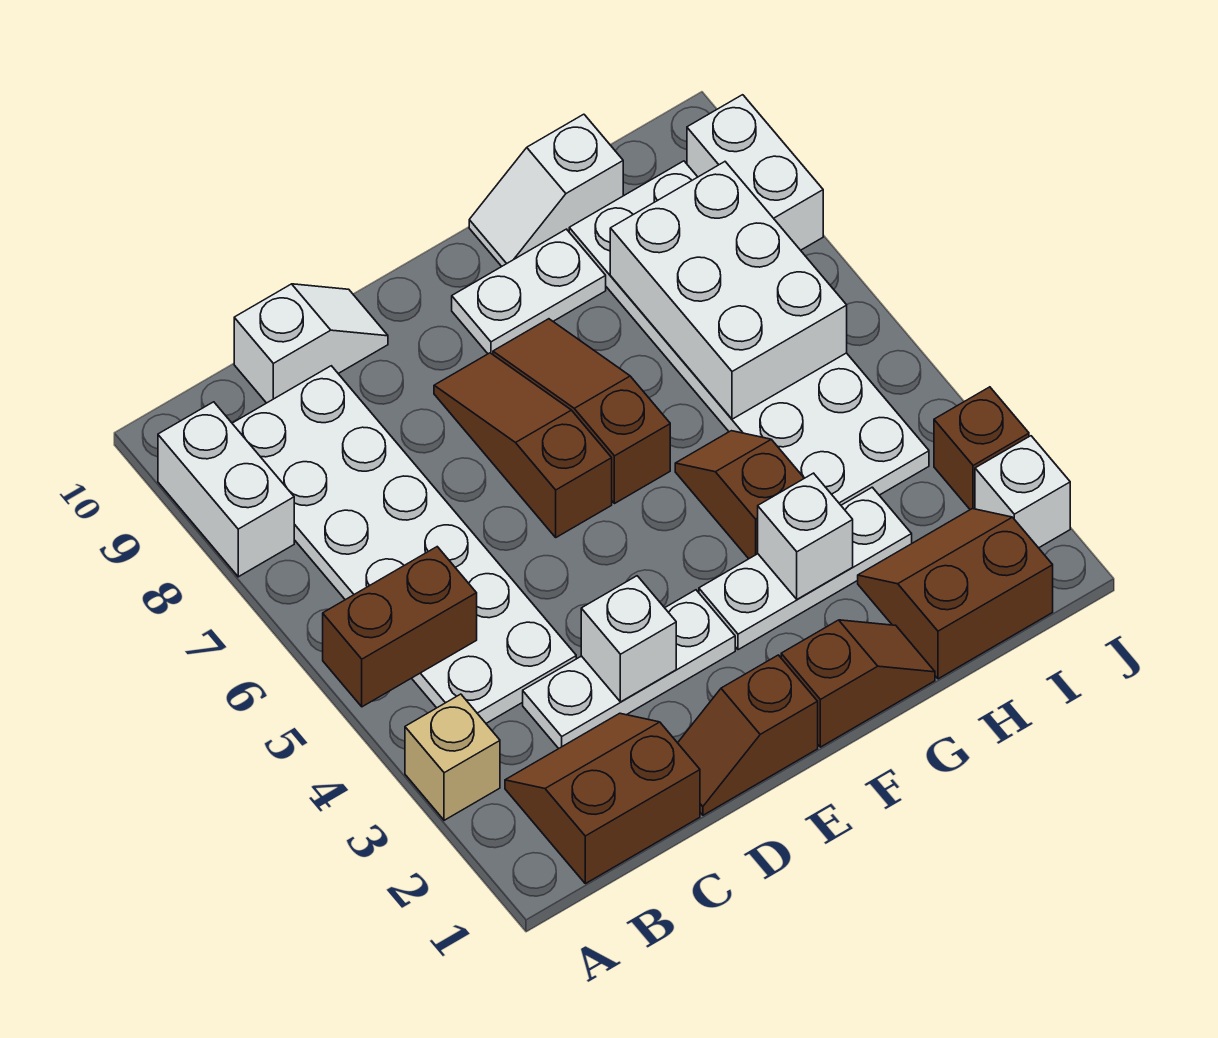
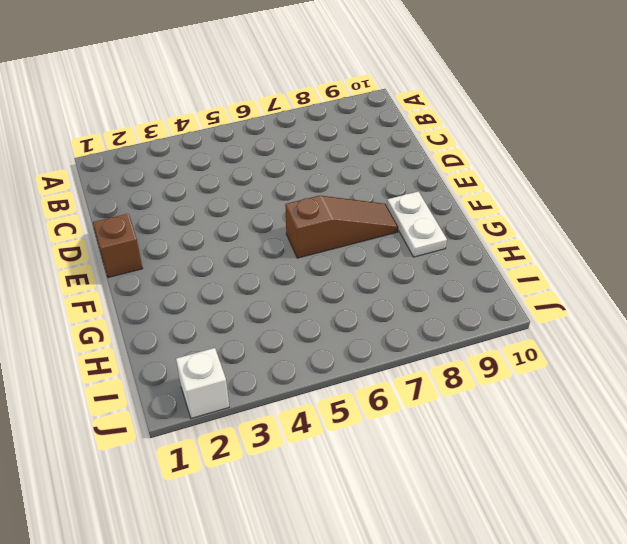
none -> tan 1x1 brick [405,694,500,820]
none -> white 1x2 brick [158,402,294,577]
none -> brown 2x2 slope [505,713,700,884]

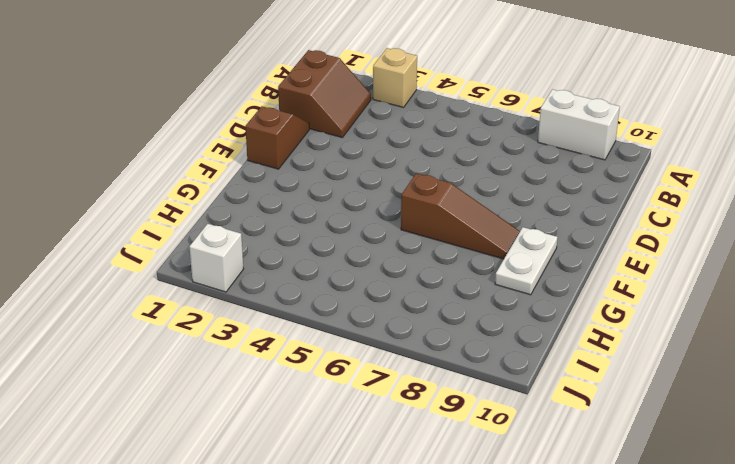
none -> white 2x6 plate [232,366,576,723]
none -> white 1x3 plate [523,590,735,749]
none -> white 1x2 slope [234,284,388,403]

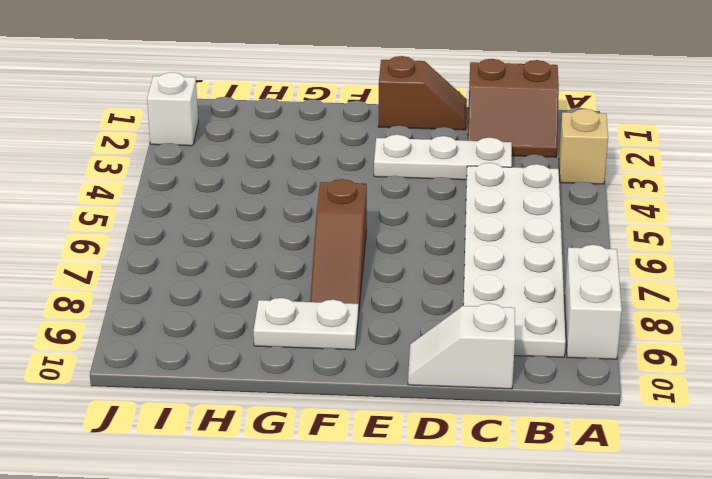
none -> brown 1x3 slope [434,353,612,537]
none -> brown 1x2 slope [781,620,935,747]
none -> white 1x3 plate [699,487,912,650]

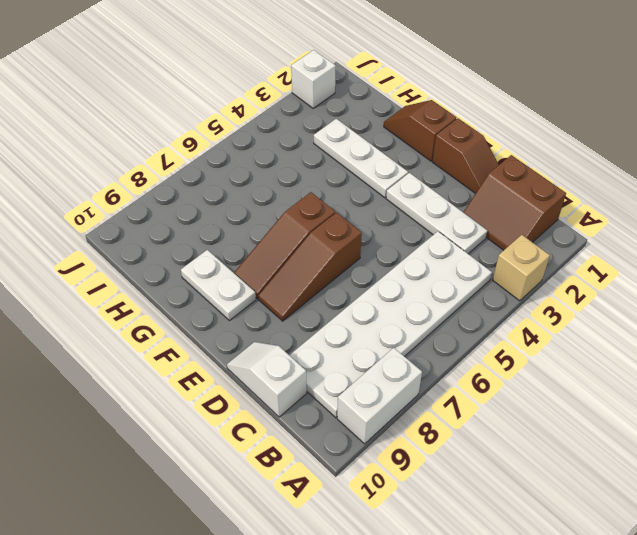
none -> brown 1x2 slope [675,431,804,559]
none -> white 1x2 slope [469,114,623,266]
none -> brown 2x2 slope [858,509,1053,679]

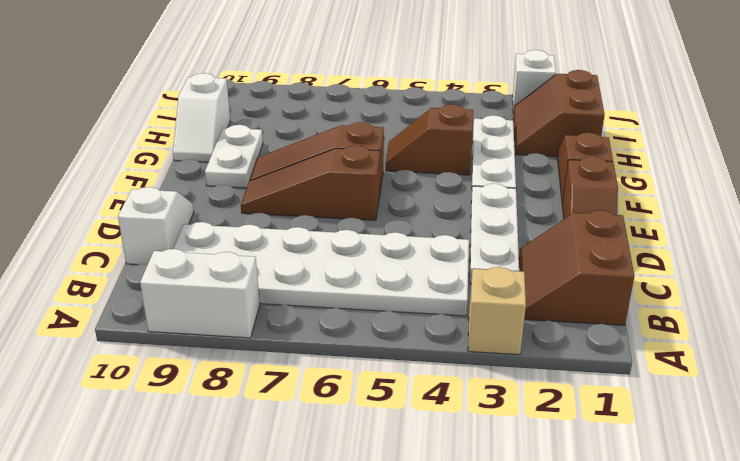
none -> white 2x6 plate [569,161,929,505]
none -> brown 1x1 brick [934,387,1029,510]
none -> white 1x2 brick [687,95,823,250]

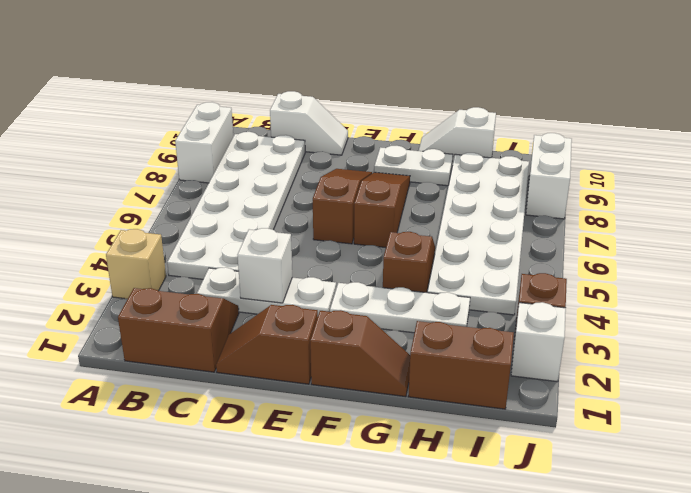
none -> brown 1x2 brick [323,547,477,707]
none -> white 1x1 brick [758,473,853,599]
none -> white 2x3 brick [610,162,847,419]

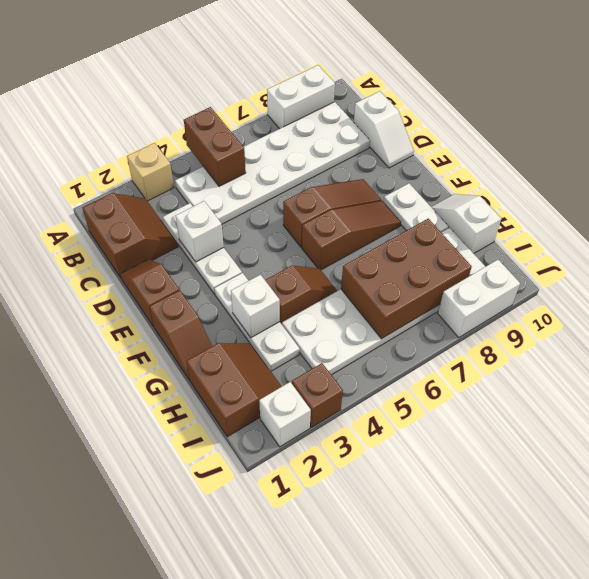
brown 2x3 brick [341,219,472,339] -> white 2x3 brick [610,162,847,419]

